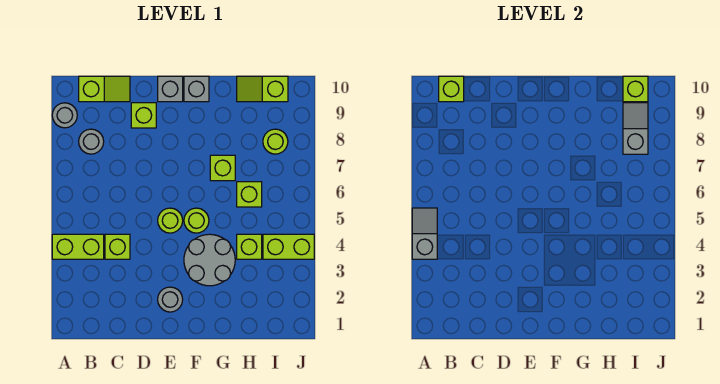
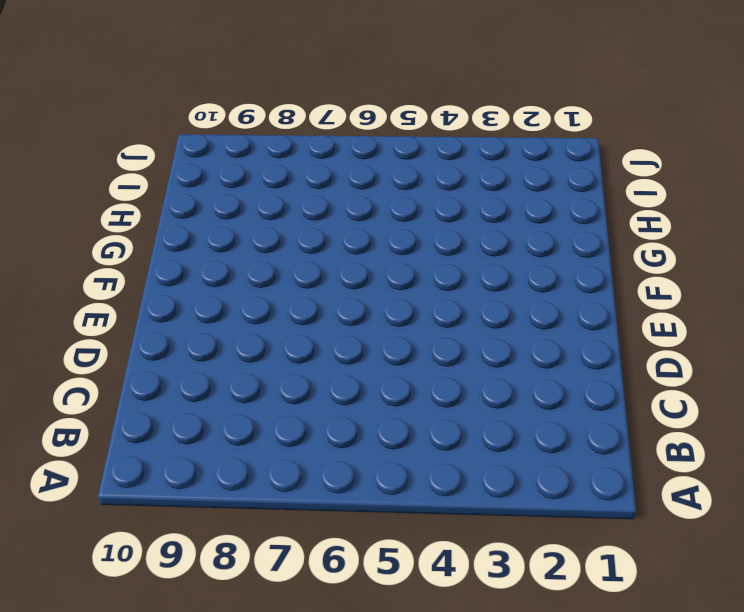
none -> lime 1x2 brick [52,234,104,259]
none -> grey 1x1 round brick [52,103,77,128]
none -> grey 1x1 round brick [79,129,104,154]

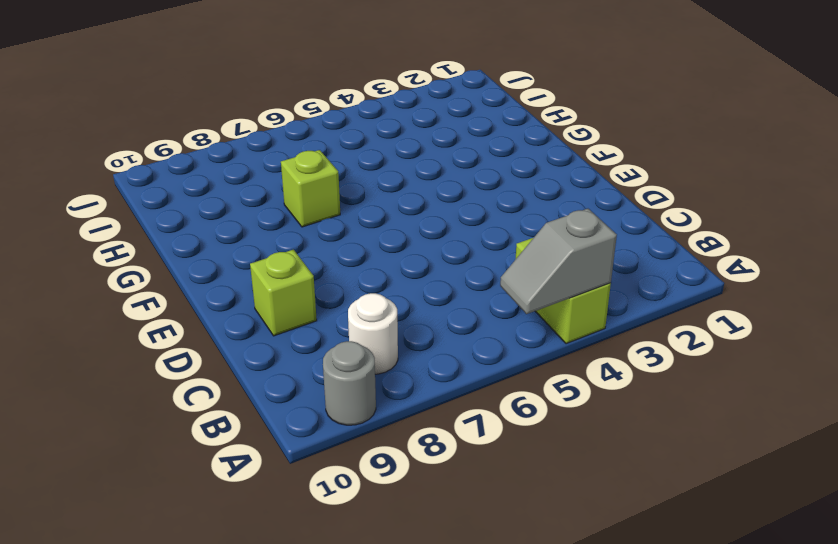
white 1x1 round brick [348,293,398,374] -> grey 1x1 round brick [79,129,104,154]
none -> lime 1x2 slope [79,76,130,102]
none -> lime 1x1 brick [105,234,130,259]
none -> grey 1x1 round brick [158,287,183,312]

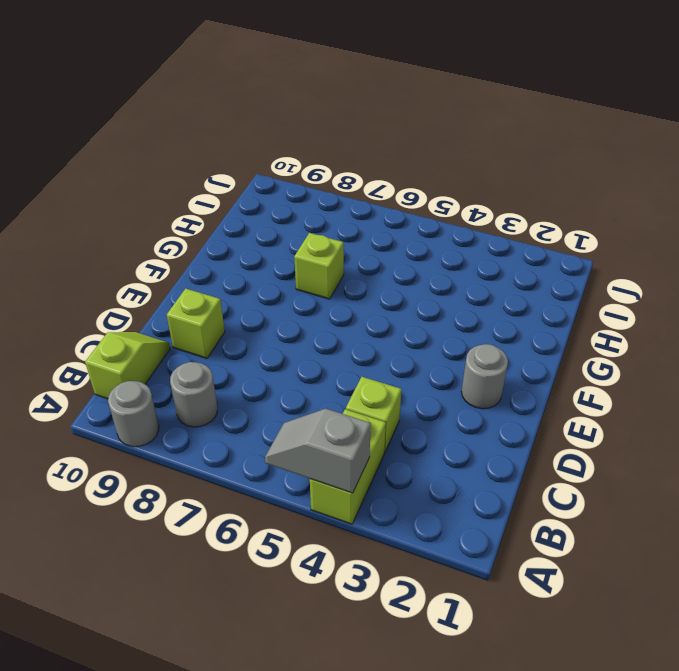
none -> lime 1x1 round brick [158,208,183,233]
none -> grey 1x1 brick [158,76,183,102]
none -> grey 2x2 round brick [184,234,235,286]

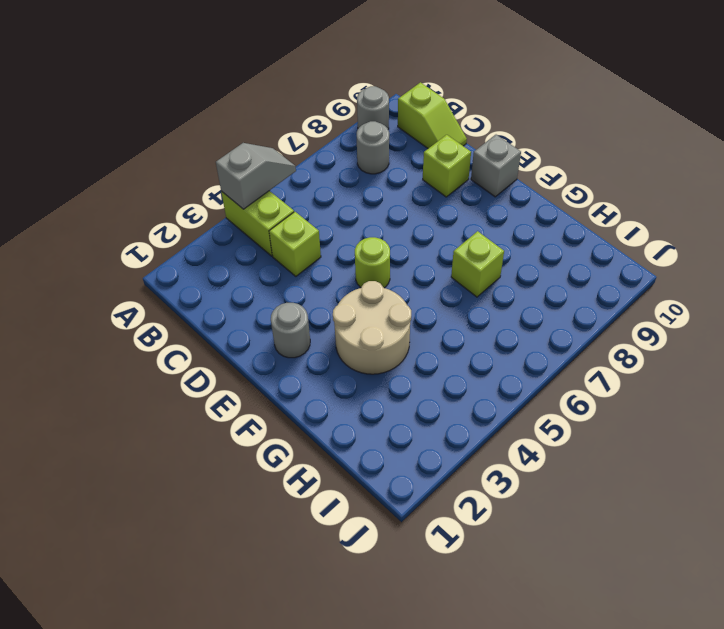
tan 2x2 round brick [333,281,411,374] -> grey 2x2 round brick [184,234,235,286]
none -> lime 1x1 round brick [184,208,209,233]
none -> grey 1x1 brick [184,76,209,102]
none -> lime 1x1 brick [237,234,262,259]

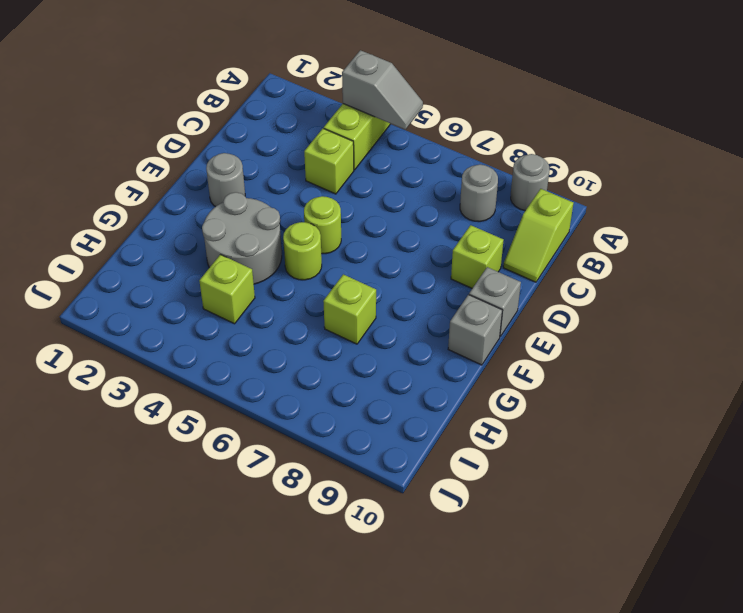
none -> lime 1x1 brick [237,182,262,207]
none -> lime 1x2 slope [237,76,288,102]
none -> lime 1x2 brick [263,234,314,259]

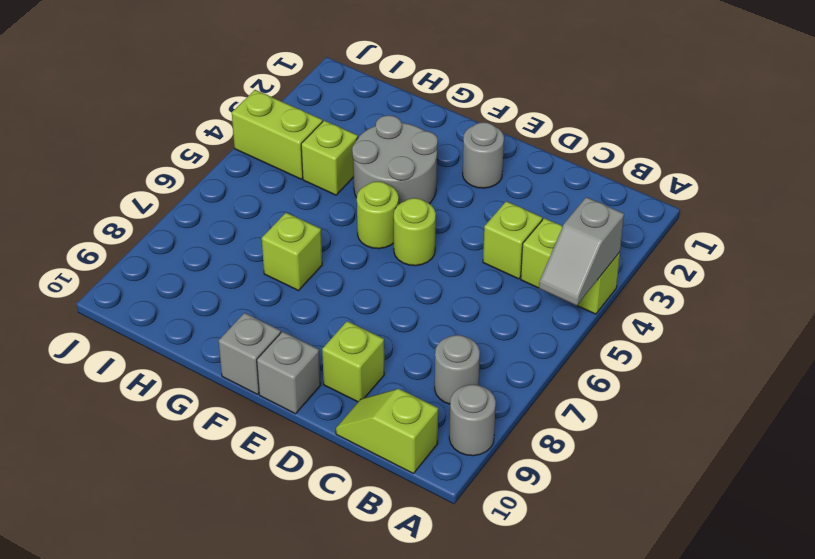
none -> lime 1x1 brick [237,182,262,207]
none -> lime 1x2 slope [237,76,288,102]
none -> lime 1x1 round brick [263,129,288,154]

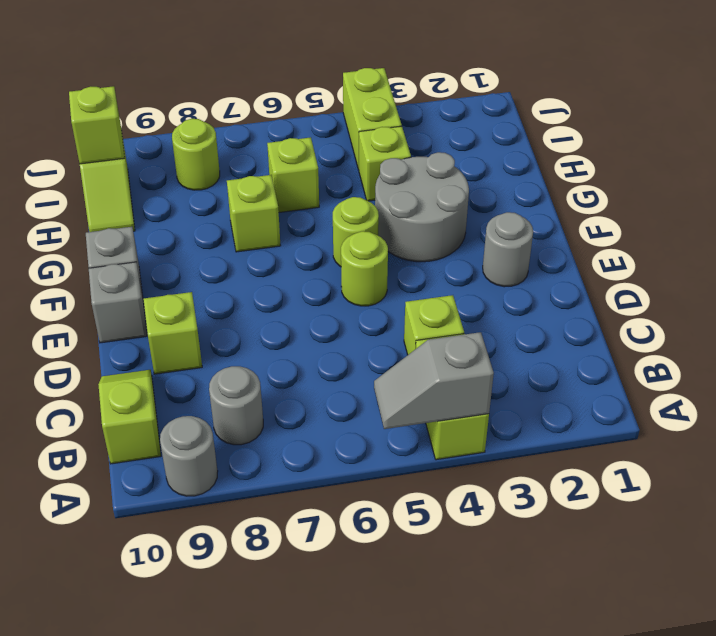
none -> lime 1x1 brick [439,76,464,102]
none -> grey 1x2 slope [623,103,648,154]

